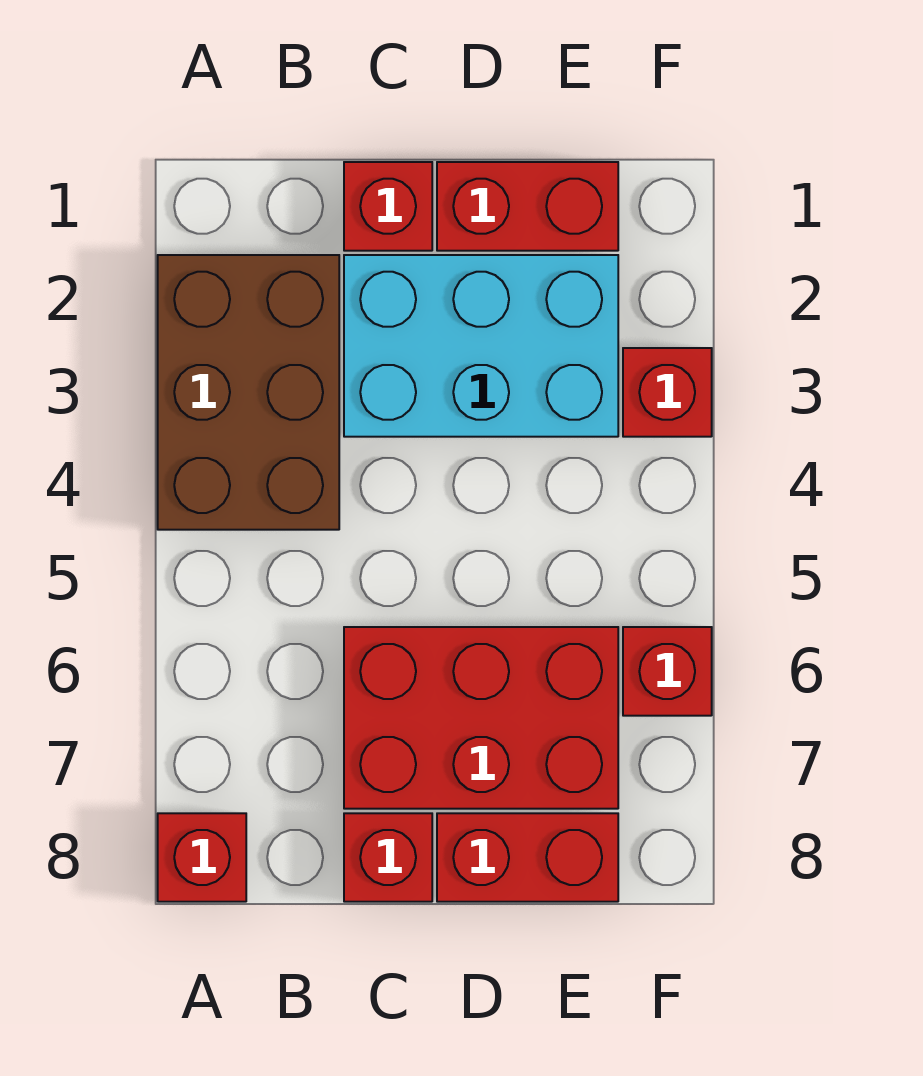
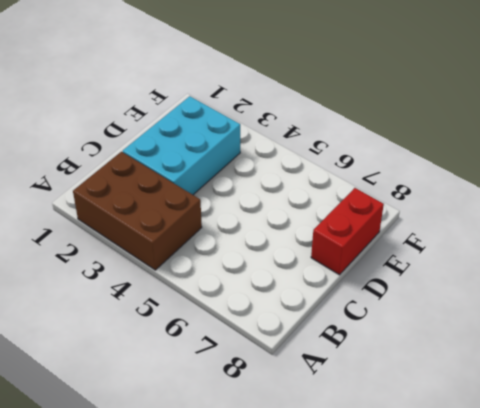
none -> red 1x1 brick [158,813,246,902]
none -> red 1x1 brick [344,162,432,251]

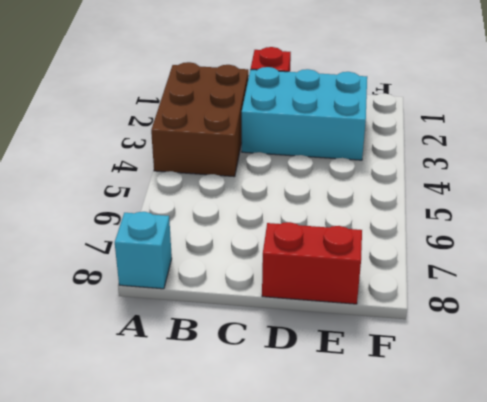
cyan 1x1 brick [115,212,172,289] -> red 1x1 brick [158,813,246,902]
none -> red 2x3 brick [344,627,618,809]
none -> red 1x1 brick [344,813,432,902]

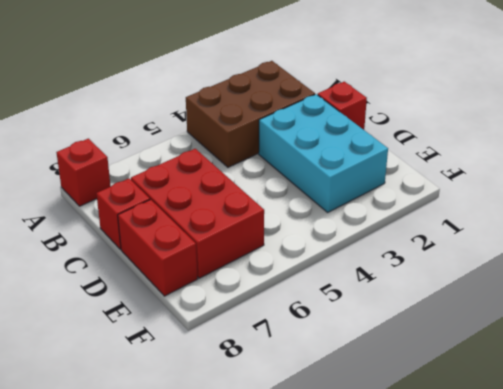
none -> red 1x2 brick [437,162,618,251]
none -> red 1x1 brick [623,348,712,437]

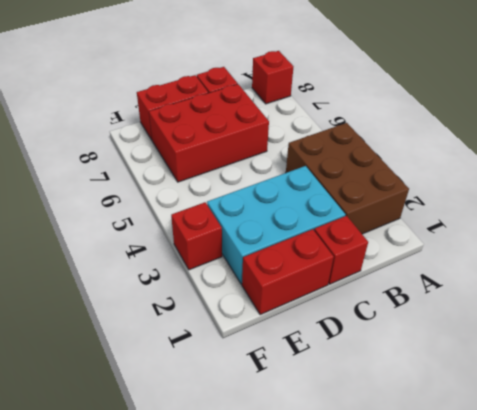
none -> red 1x1 brick [623,627,712,716]

